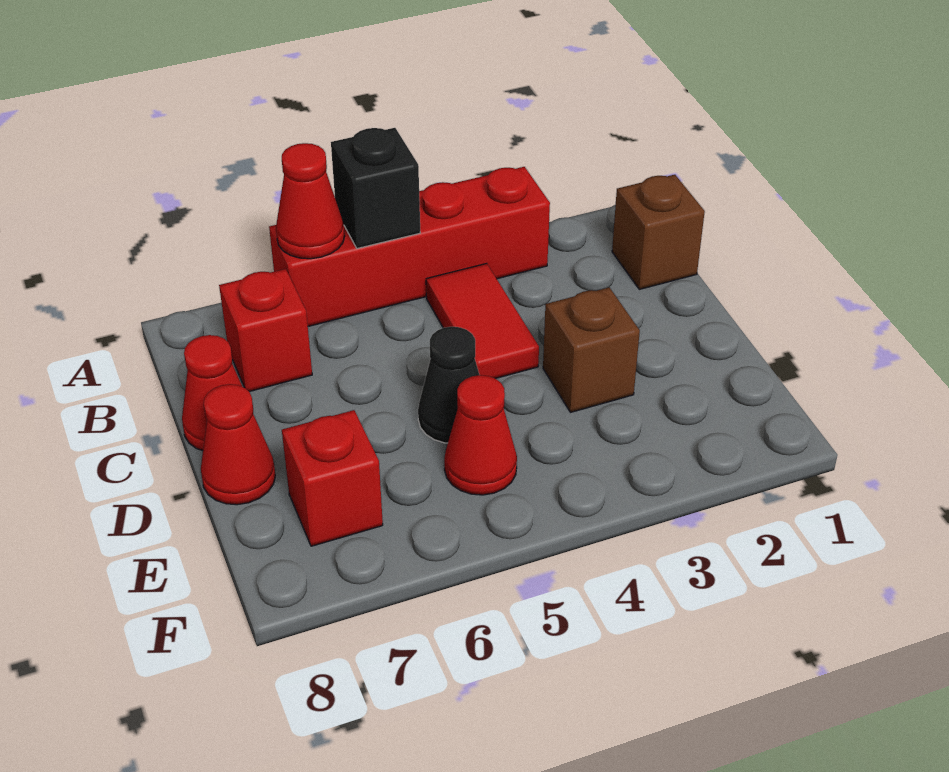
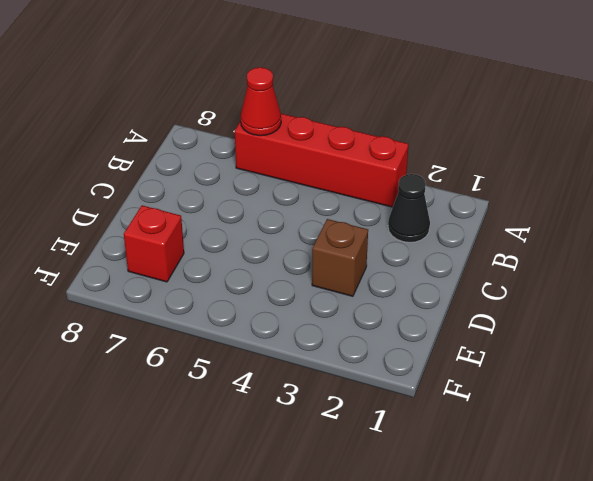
black 1x1 cone [388,174,430,242] -> black 1x1 cone moved to [418,327,479,443]
none -> brown 1x1 brick [612,175,705,289]
none -> red 1x2 tile [426,263,539,379]
none -> red 1x1 brick [219,269,312,392]

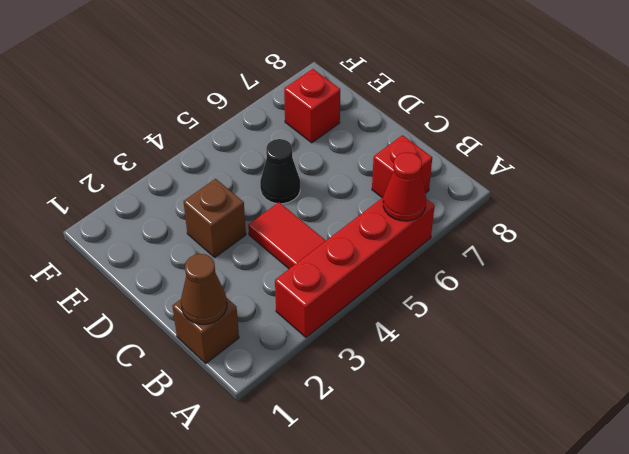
brown 1x1 cone [181,254,227,324] -> none
none -> red 1x1 cone [182,335,242,451]
none -> red 1x1 cone [201,384,276,505]
none -> red 1x1 cone [444,375,517,495]

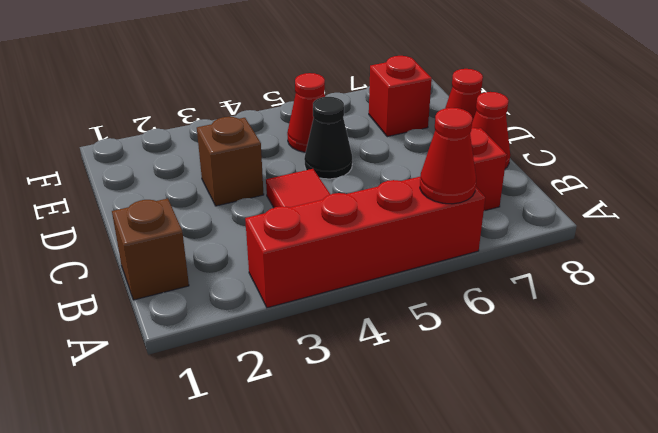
none -> black 1x1 brick [331,128,420,248]

